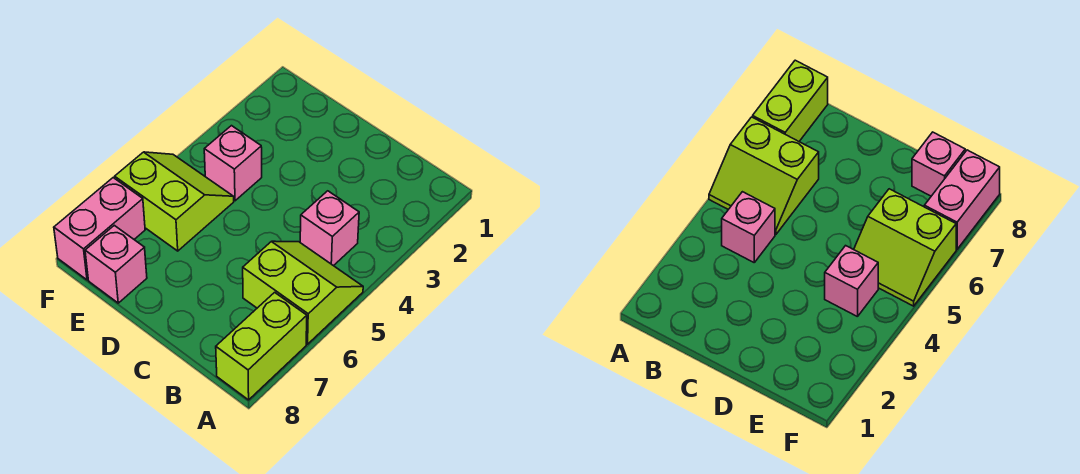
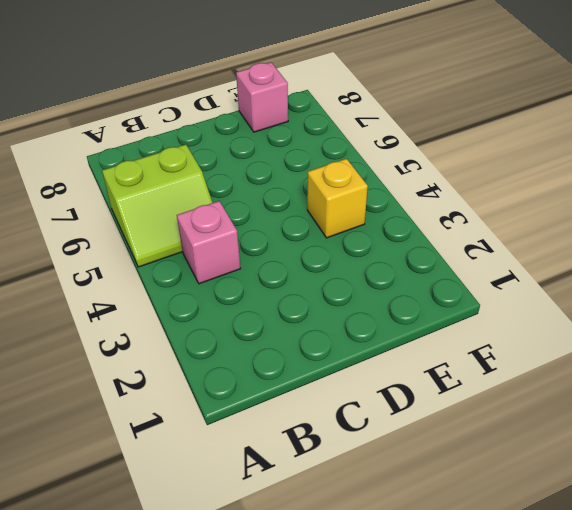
yellow 1x1 brick [307,159,368,238] -> pink 1x1 brick [204,126,262,201]
none -> lime 1x2 brick [216,292,307,400]
none -> lime 2x2 slope [115,152,234,251]

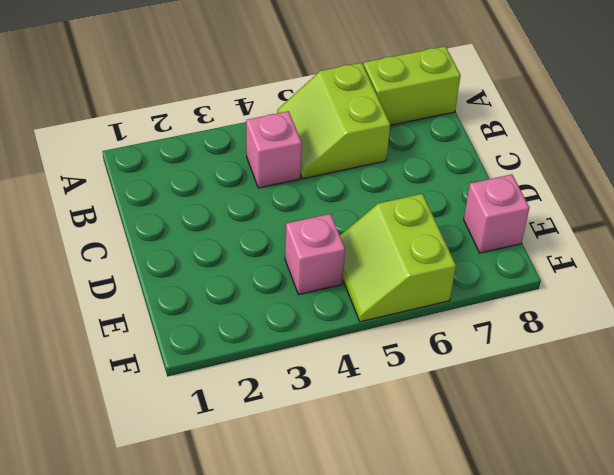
none -> pink 1x2 brick [54,178,145,280]

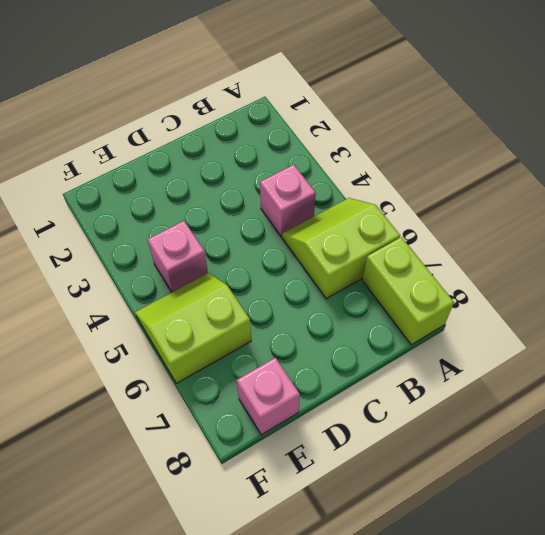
none -> pink 1x2 brick [54,178,145,280]

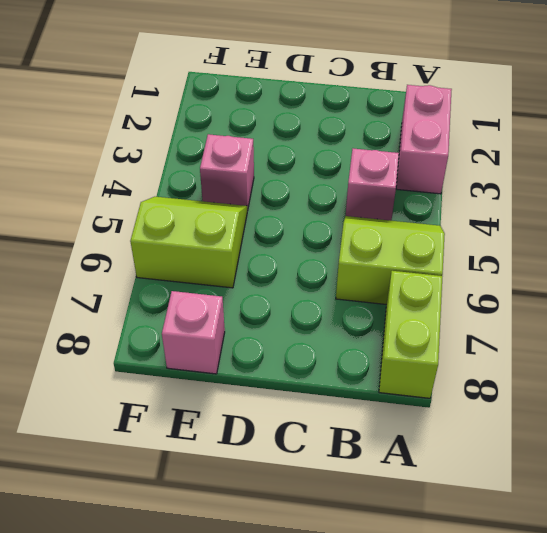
pink 1x2 brick [396,85,452,194] -> pink 1x2 brick moved to [54,178,145,280]

